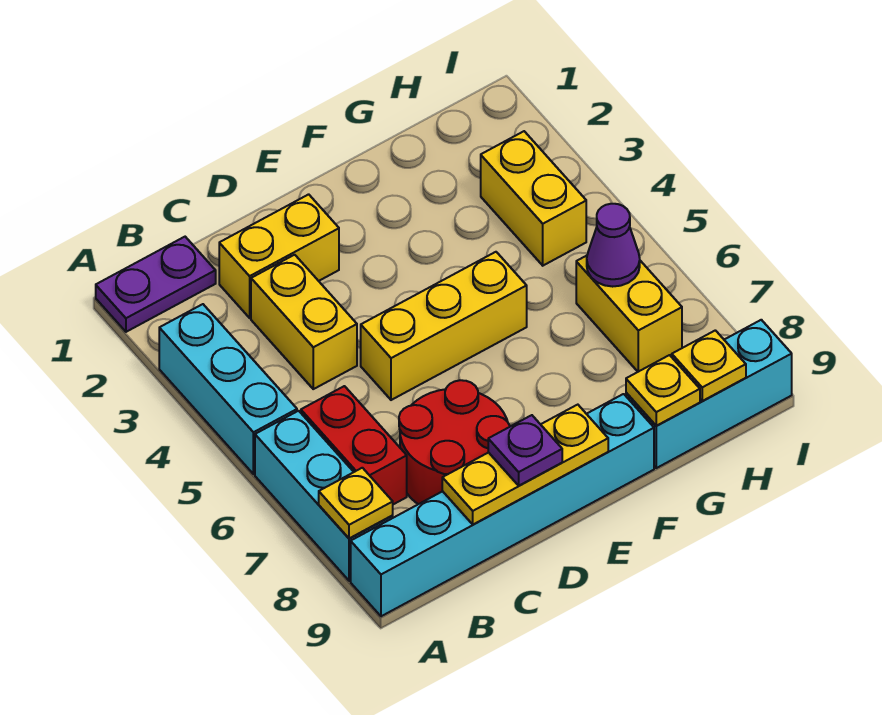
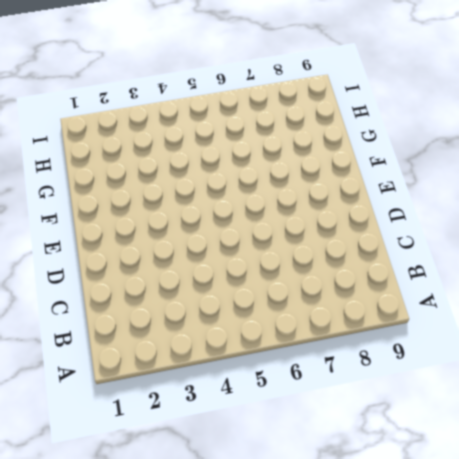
none -> purple 1x2 plate [96,237,216,332]
none -> cyan 1x3 brick [159,304,297,474]
none -> cyan 1x3 brick [255,411,393,581]

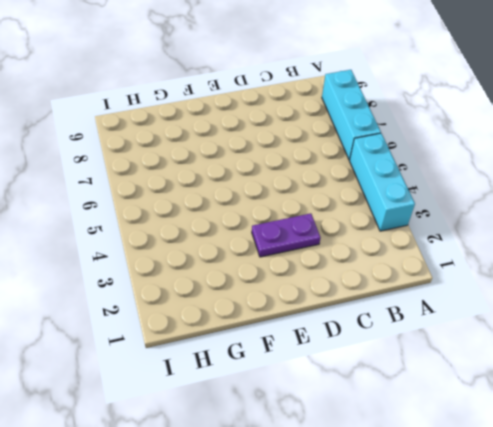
purple 1x2 plate [252,213,320,257] -> purple 1x2 plate moved to [96,237,216,332]
none -> cyan 1x6 brick [351,394,654,616]
none -> red 1x2 brick [301,386,407,504]
none -> yellow 1x2 brick [219,194,339,318]

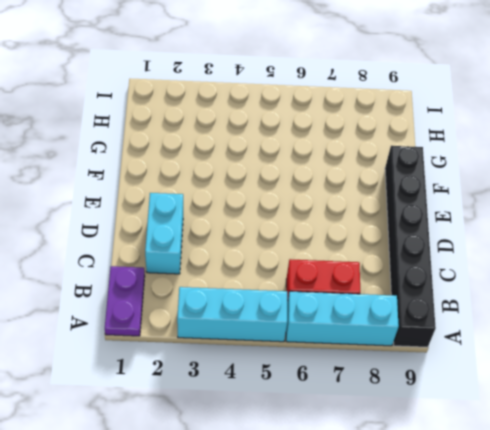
black 1x6 brick [385,146,436,347] -> cyan 1x6 brick [351,394,654,616]
cyan 1x2 brick [145,193,183,274] -> yellow 1x2 brick [219,194,339,318]
none -> yellow 1x2 brick [251,255,357,389]
none -> red 2x2 round brick [399,380,510,504]
none -> yellow 1x3 brick [361,252,527,400]

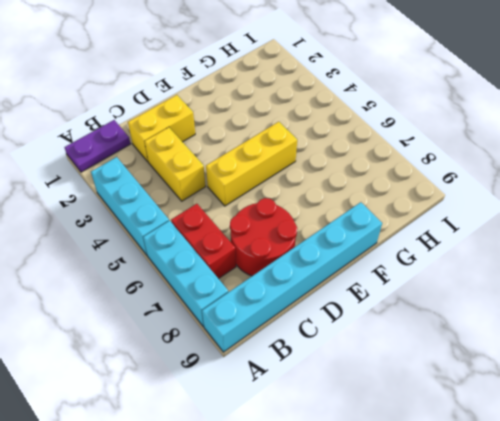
none -> cyan 1x3 brick [626,320,792,468]
none -> yellow 1x2 brick [481,131,586,266]
none -> yellow 1x2 brick [576,256,682,372]

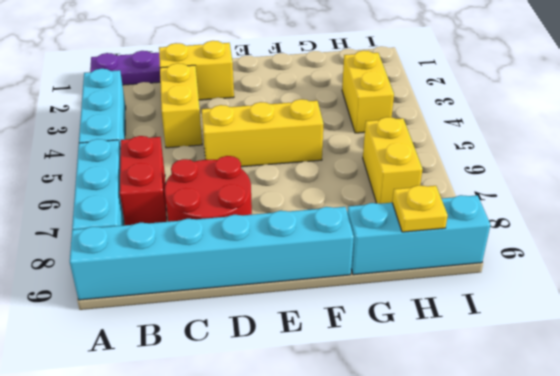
none -> yellow 1x1 plate [319,468,393,538]
none -> yellow 1x3 plate [442,405,608,524]
none -> yellow 1x1 plate [626,355,700,426]

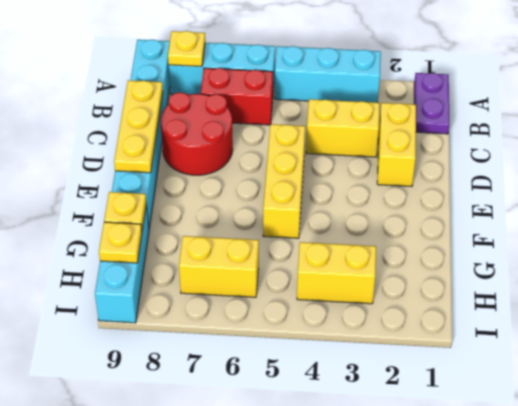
none -> purple 1x1 cone [587,204,640,287]
none -> purple 1x1 plate [488,415,562,486]

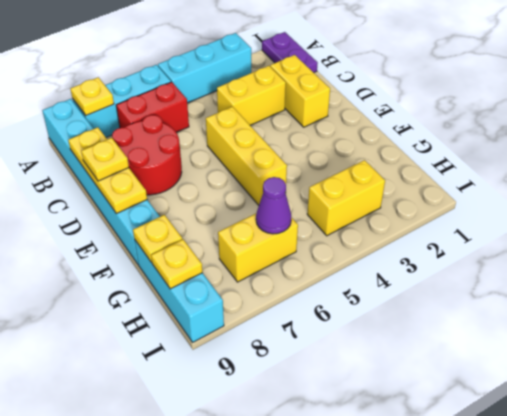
yellow 1x1 plate [81,138,129,181] -> purple 1x1 plate [488,415,562,486]

